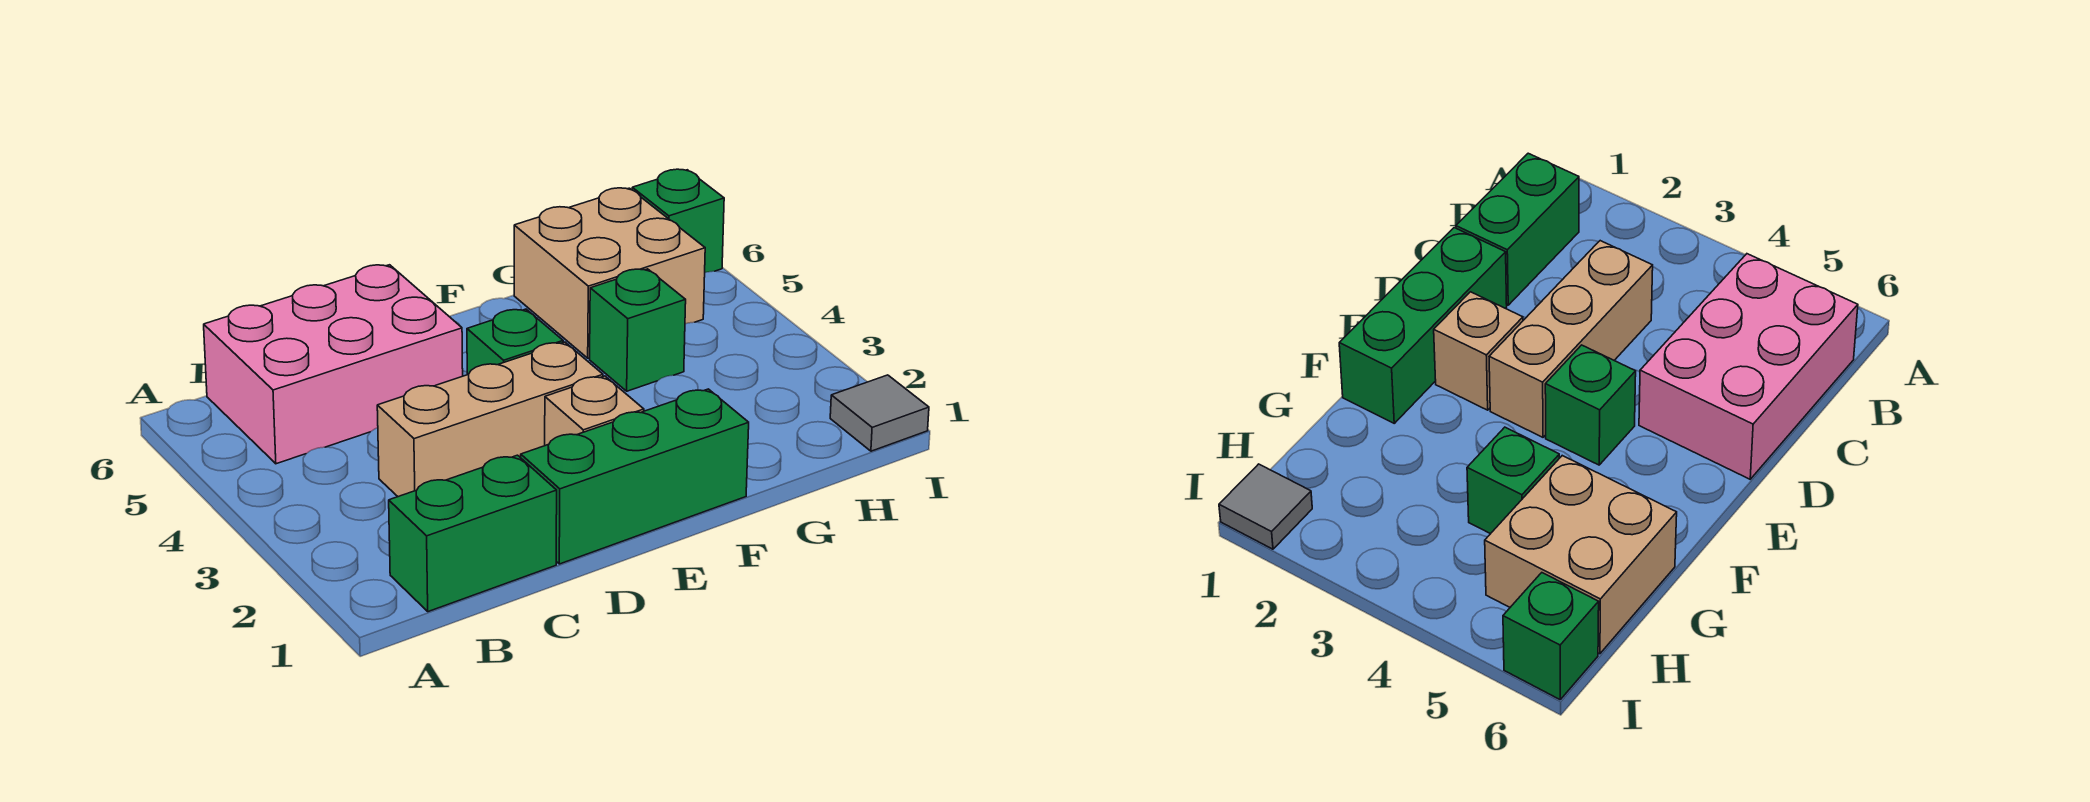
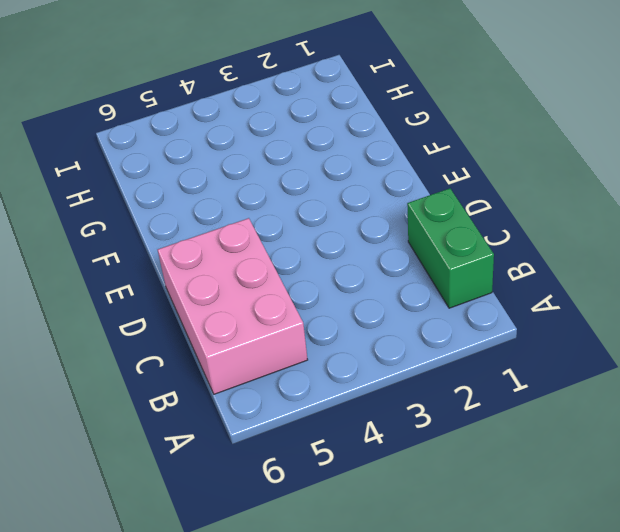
none -> tan 1x3 brick [377,342,603,497]
none -> green 1x3 brick [521,389,749,564]

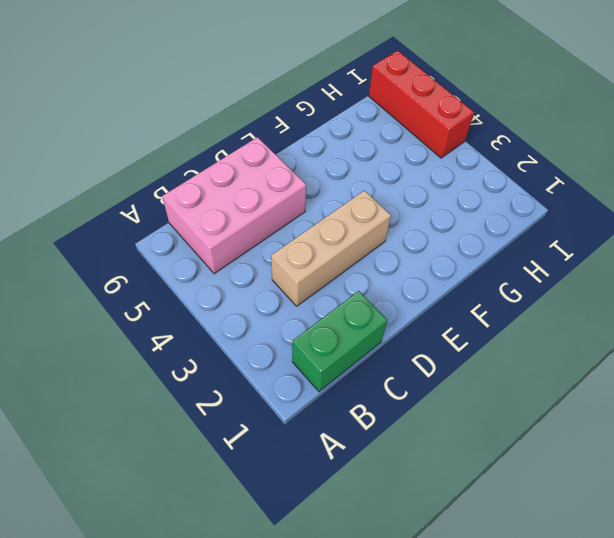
red 1x3 brick [369,51,474,158] -> green 1x1 brick [632,169,724,273]
none -> green 1x3 brick [521,389,749,564]
none -> tan 1x1 brick [545,376,644,446]

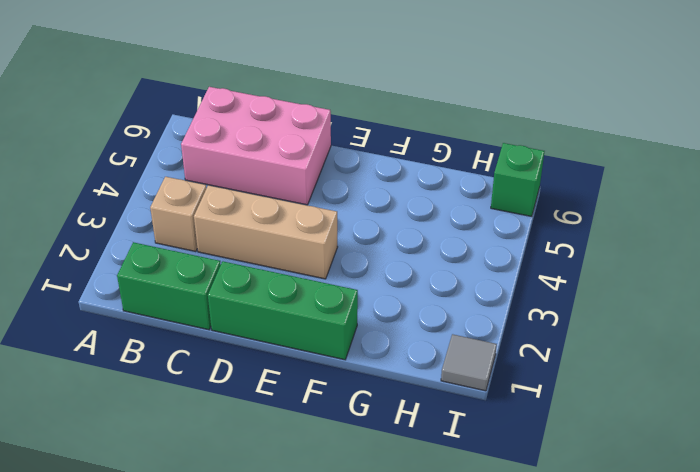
tan 1x1 brick [150,177,206,252] -> tan 1x1 brick moved to [545,376,644,446]
none -> green 1x1 brick [467,309,563,375]
none -> green 1x1 brick [590,269,686,391]

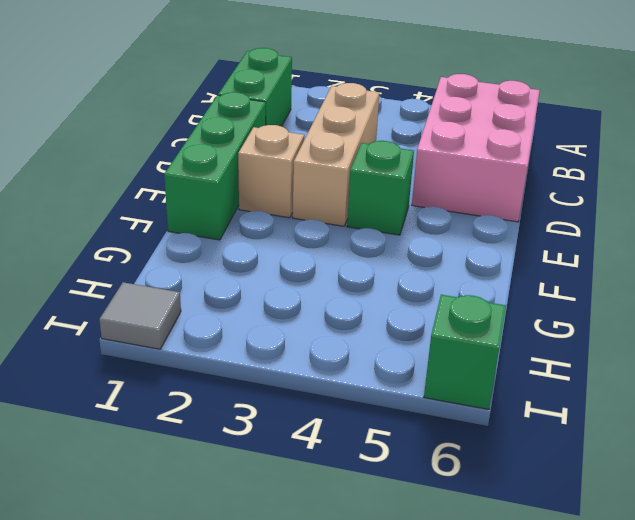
none -> green 1x1 brick [590,269,686,391]
none -> tan 2x2 brick [514,188,705,358]

